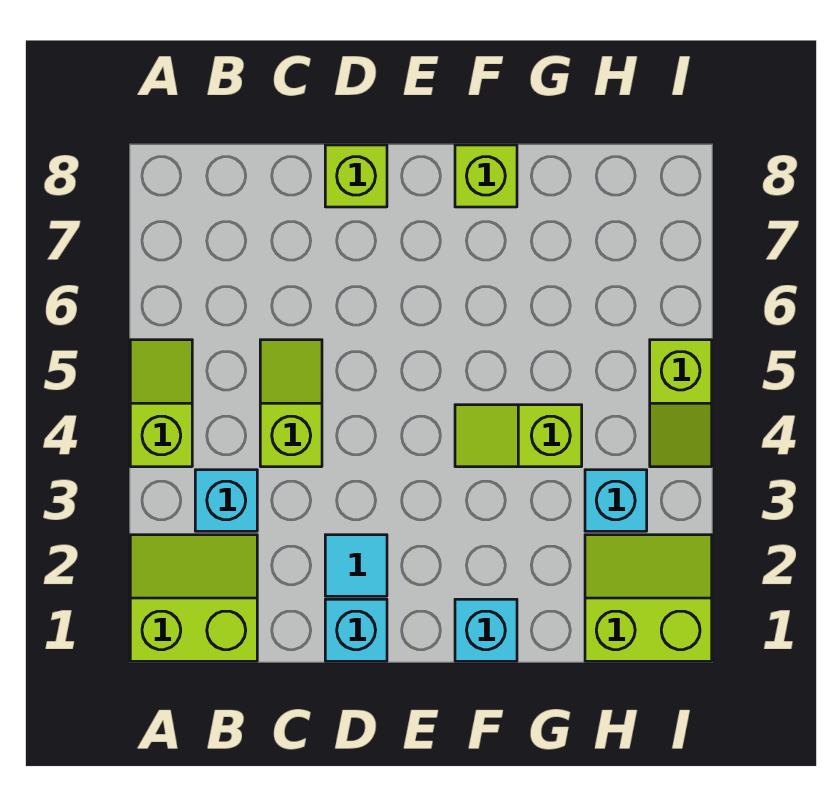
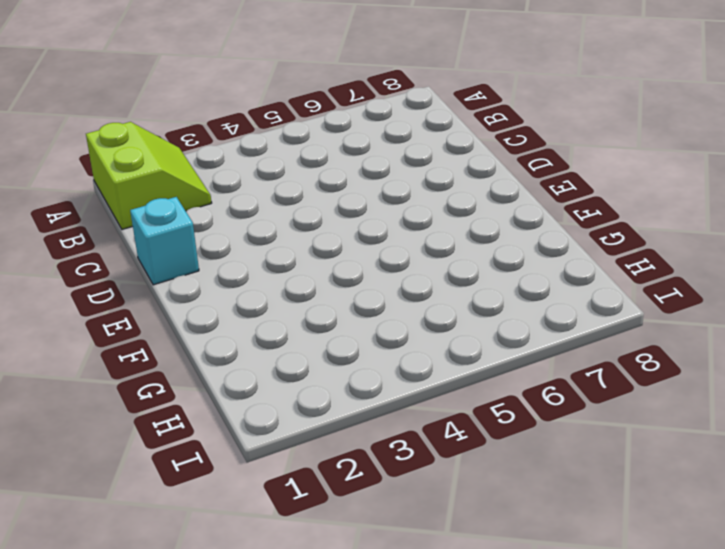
none -> lime 1x2 slope [130,340,192,467]
none -> cyan 1x1 brick [195,470,257,531]
none -> lime 1x2 slope [260,340,322,467]

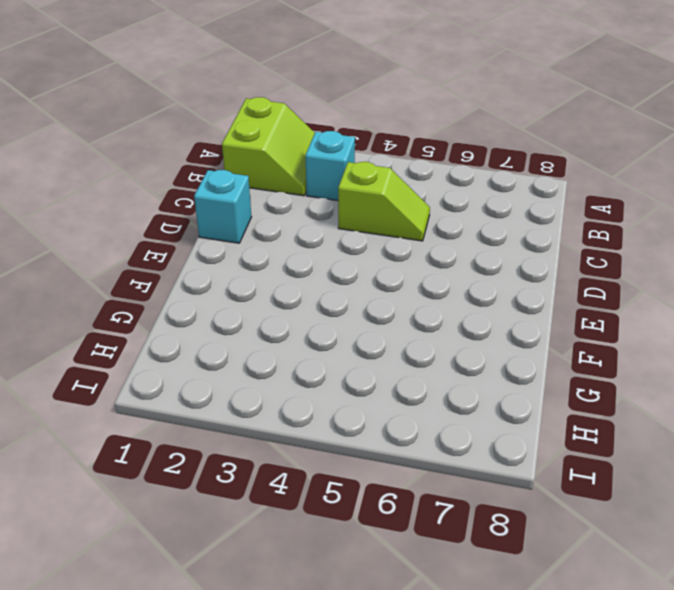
none -> lime 1x2 slope [130,340,192,467]
none -> cyan 1x1 tile [325,535,387,596]
none -> lime 1x1 brick [325,145,387,207]

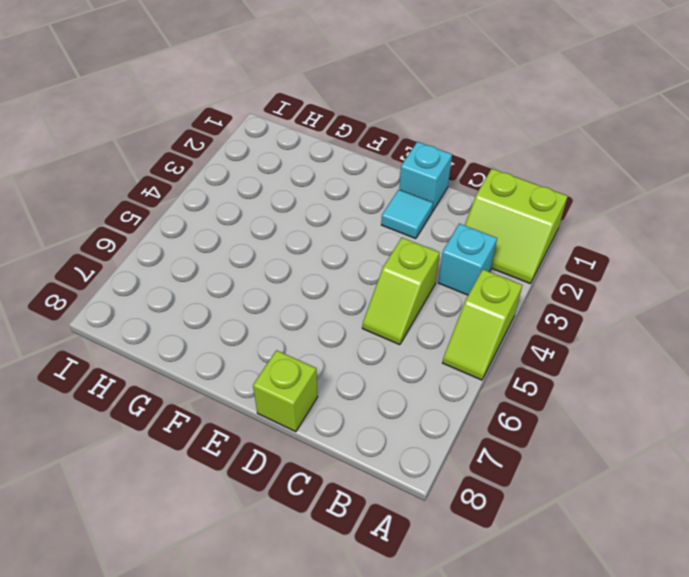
none -> cyan 1x1 brick [455,599,517,661]
none -> lime 1x2 slope [455,405,582,467]
none -> lime 1x1 brick [455,145,517,207]

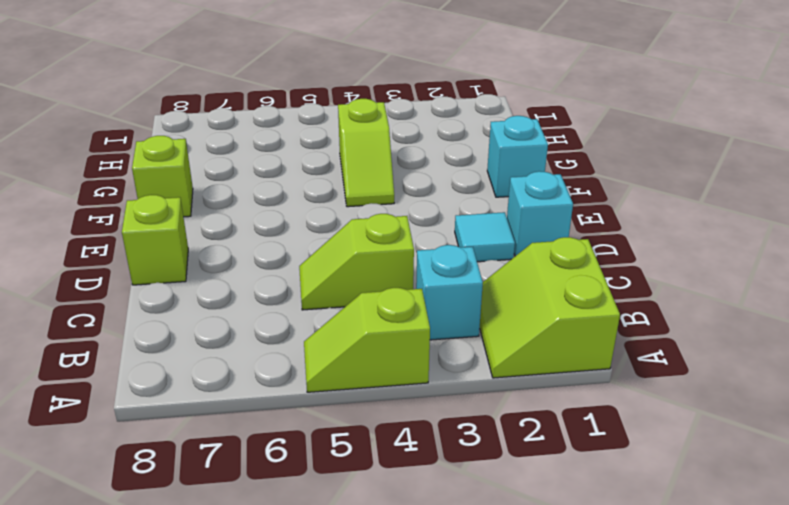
none -> lime 2x2 slope [585,535,712,661]
none -> cyan 1x1 brick [585,470,647,531]
none -> lime 1x2 slope [650,340,712,467]

